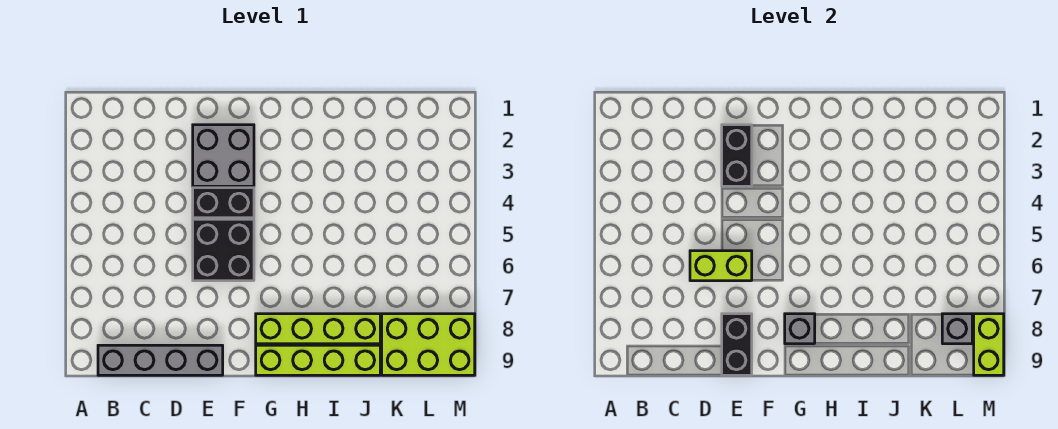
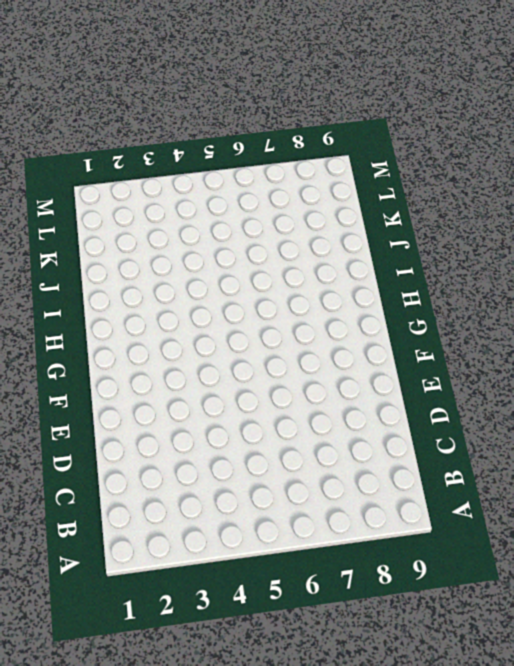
none -> grey 1x4 brick [98,345,223,375]
none -> grey 2x2 brick [193,125,254,186]
none -> black 1x2 brick [193,188,254,218]

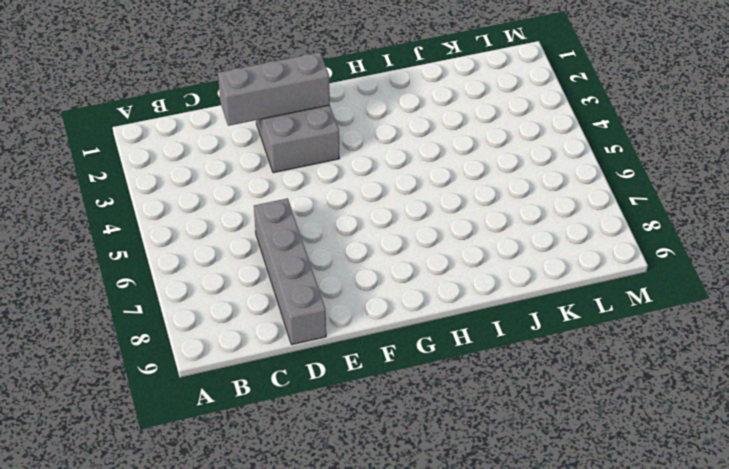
grey 1x3 brick [218,52,330,126] -> black 1x2 brick [722,125,752,186]
grey 1x4 brick [254,198,326,345] -> grey 1x4 brick turned to [98,345,223,375]
none -> black 1x2 brick [193,188,254,218]
none -> black 2x2 brick [193,219,254,281]
none -> lime 1x4 brick [256,314,380,344]

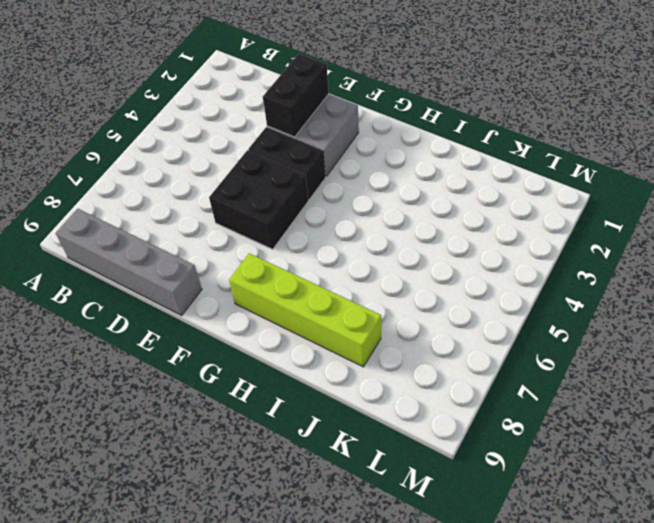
none -> lime 1x4 brick [256,345,380,375]
none -> lime 2x3 brick [382,314,475,375]
none -> lime 1x2 brick [690,251,752,281]

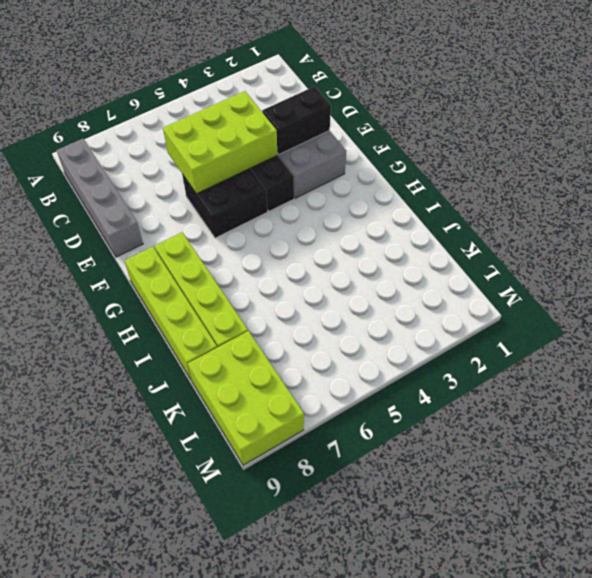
lime 2x3 brick [163,91,277,194] -> lime 1x2 brick [690,251,752,281]
none -> black 1x2 brick [722,314,752,375]
none -> grey 1x1 brick [785,314,815,344]
none -> grey 1x1 brick [942,314,972,344]

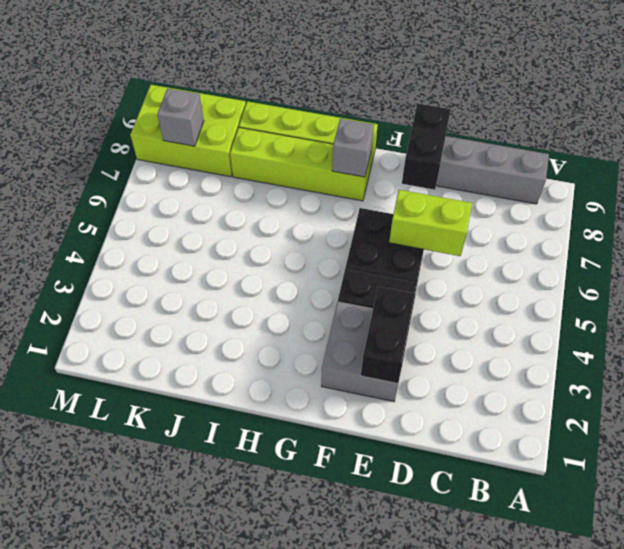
none -> lime 1x2 brick [974,314,1004,375]

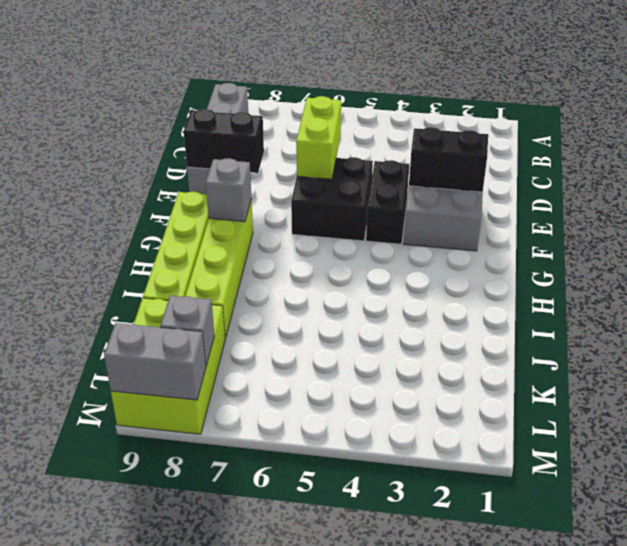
grey 1x2 brick [104,323,206,400] -> lime 1x2 brick [974,314,1004,375]

